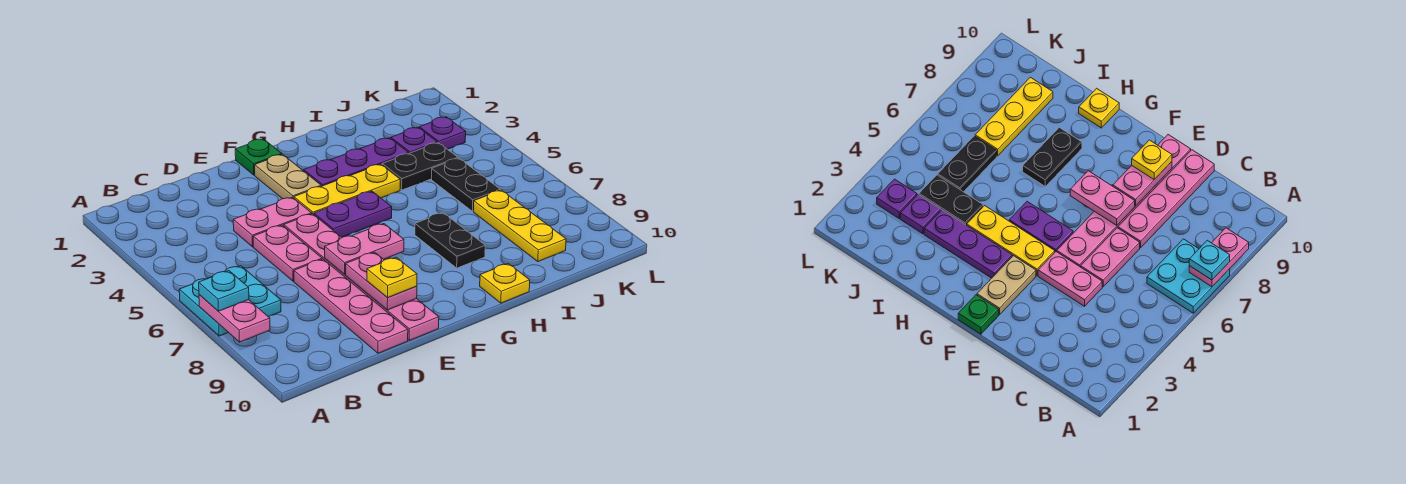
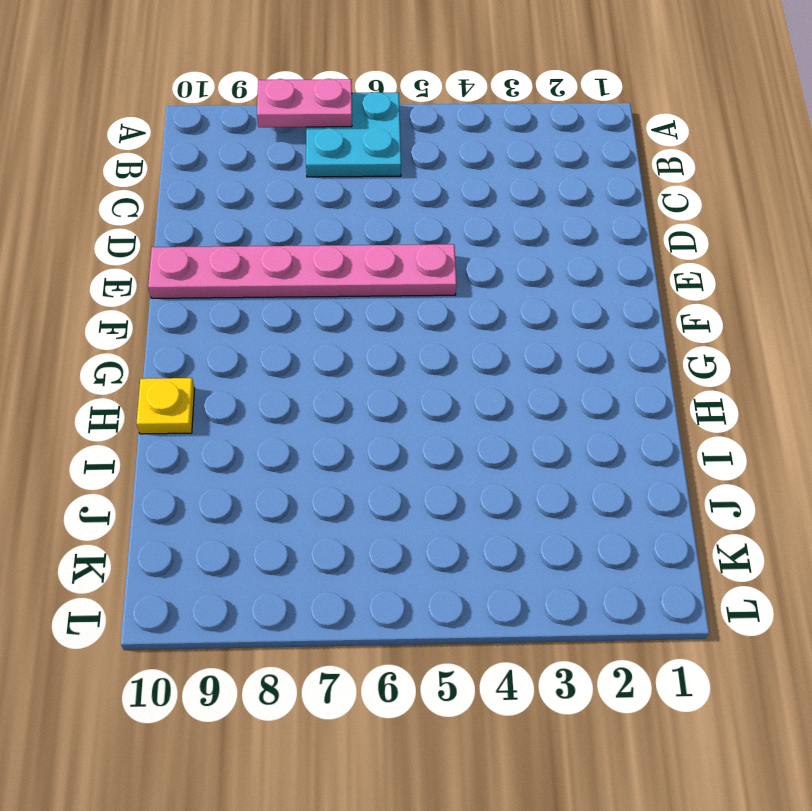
none -> pink 1x2 plate [233,197,312,247]
none -> pink 1x2 plate [253,225,322,281]
none -> pink 1x4 plate [294,259,408,353]

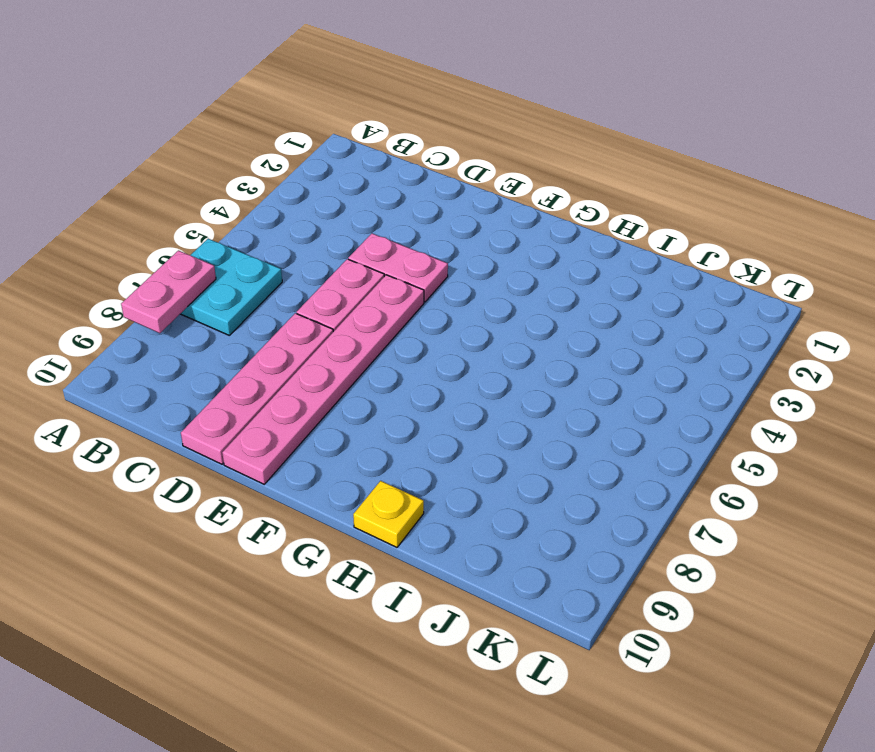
none -> green 1x1 plate [235,139,282,175]
none -> tan 1x2 plate [255,154,321,199]
none -> yellow 1x3 plate [294,164,400,214]

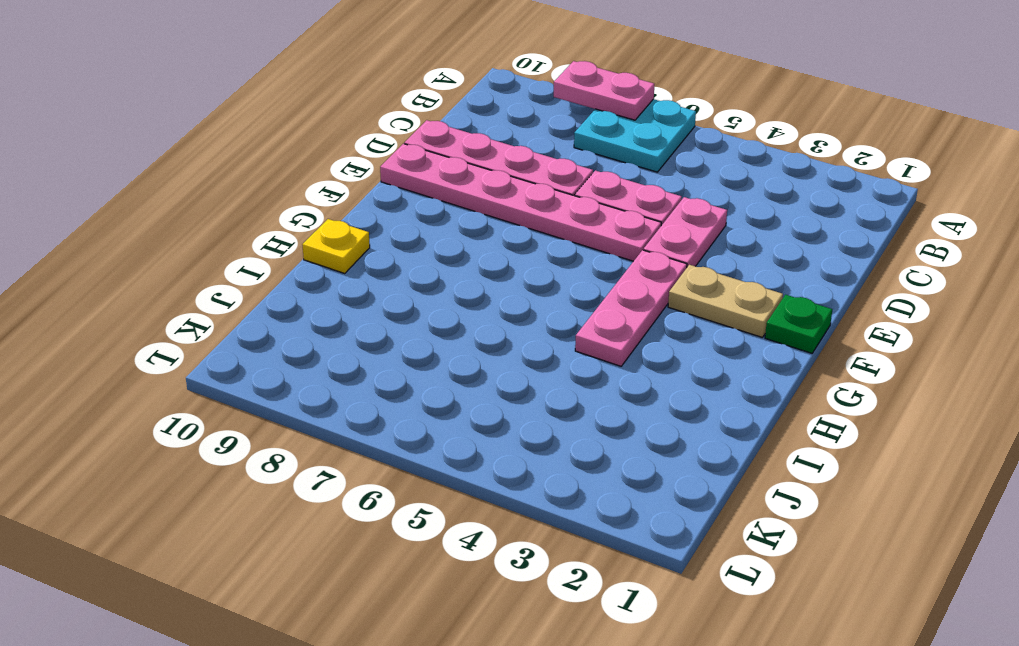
pink 1x3 plate [575,250,687,366] -> yellow 1x3 plate [294,164,400,214]
none -> purple 1x2 plate [314,191,392,237]
none -> purple 1x3 plate [304,138,409,186]
none -> black 1x2 plate [415,213,485,268]

